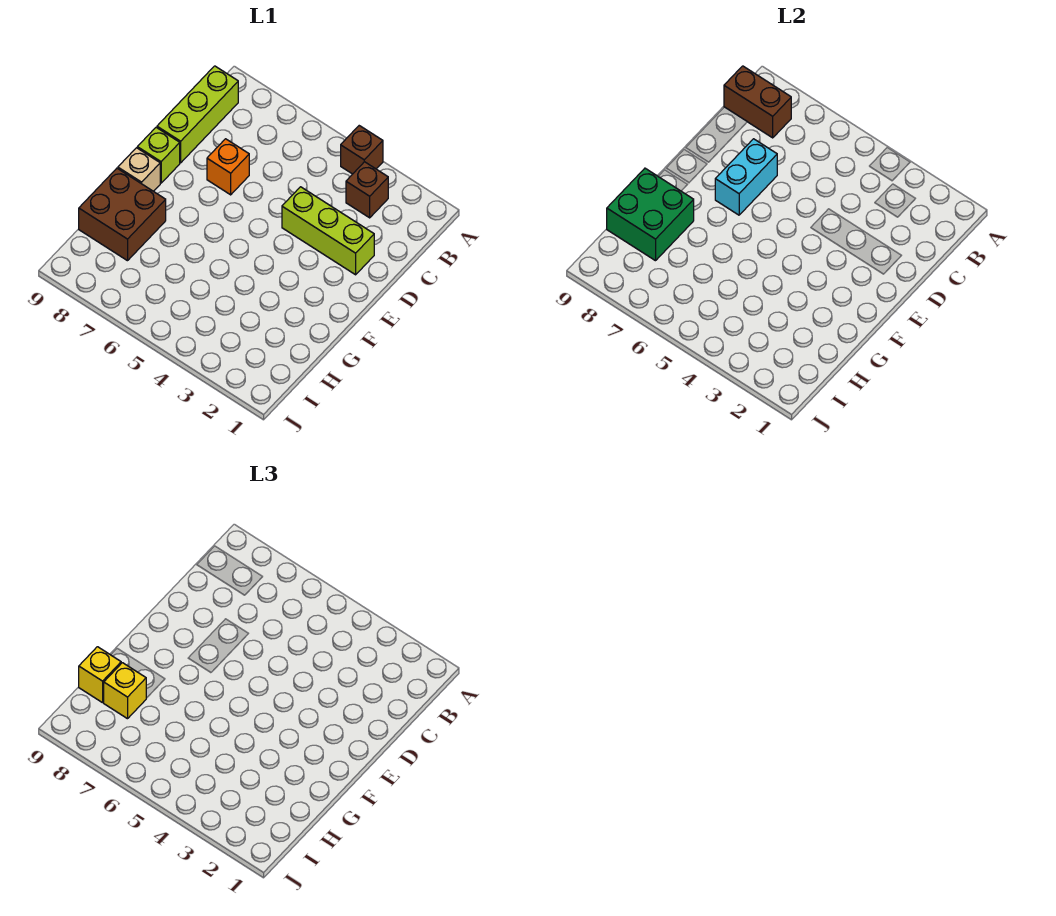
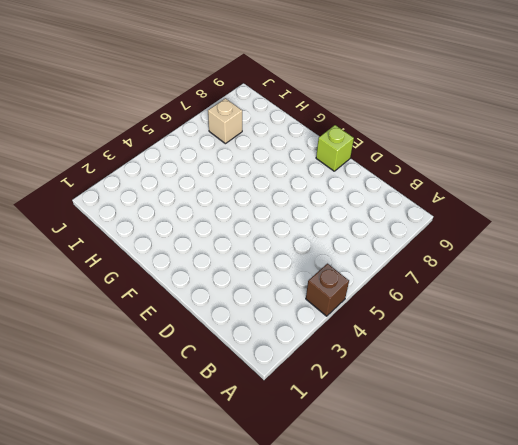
tan 1x1 brick [208,98,242,144] -> tan 1x1 brick moved to [118,148,160,191]
none -> brown 1x1 brick [346,162,388,218]
none -> lime 1x3 brick [157,66,238,163]
none -> lime 1x3 brick [282,187,374,275]

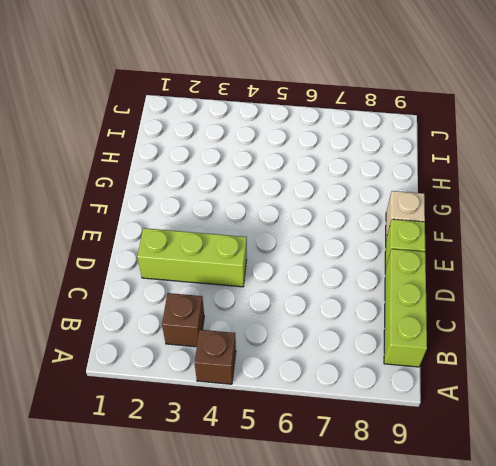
none -> orange 1x1 brick [207,139,249,195]
none -> brown 2x2 brick [79,168,166,261]
none -> brown 1x2 brick [724,66,791,138]

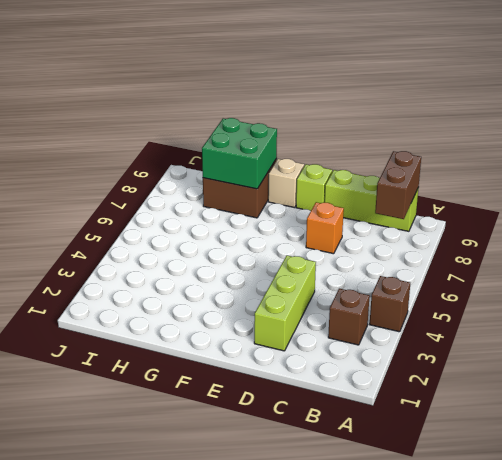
none -> cyan 1x2 brick [715,139,777,215]
none -> yellow 1x1 brick [104,663,146,719]
none -> yellow 1x1 brick [79,647,121,703]

